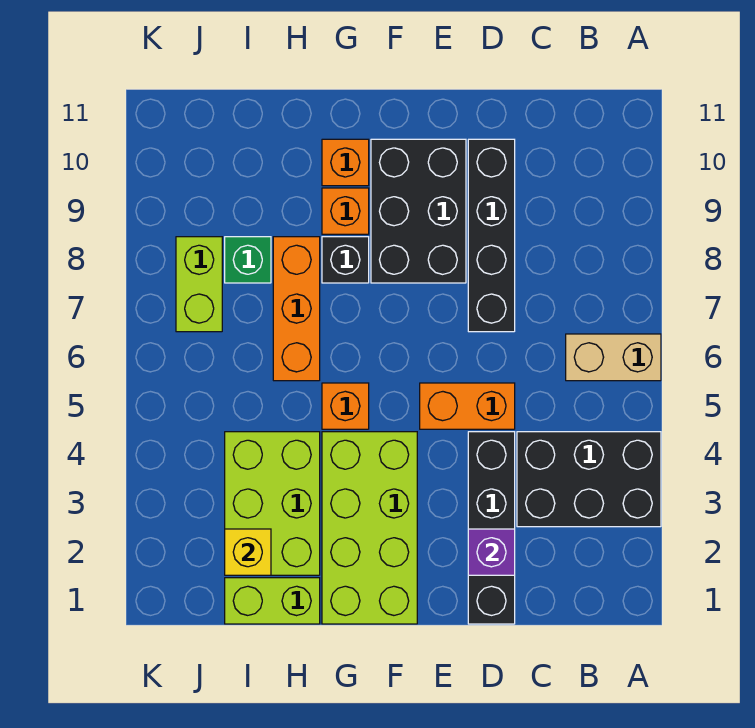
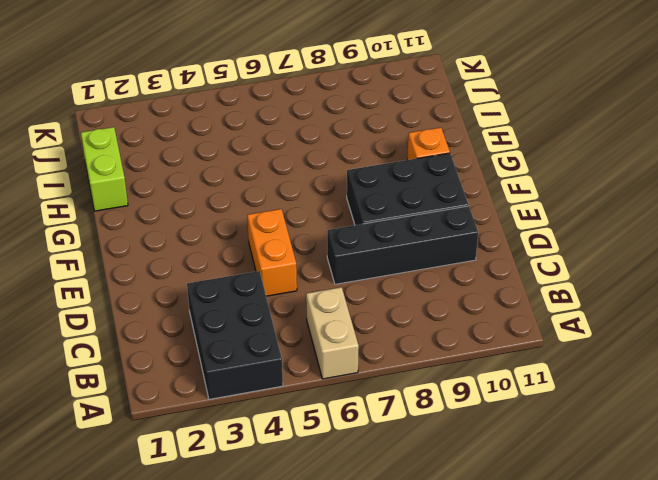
none -> black 1x4 brick [468,432,515,624]
none -> lime 2x4 brick [322,432,417,624]
none -> orange 1x1 brick [322,383,369,429]

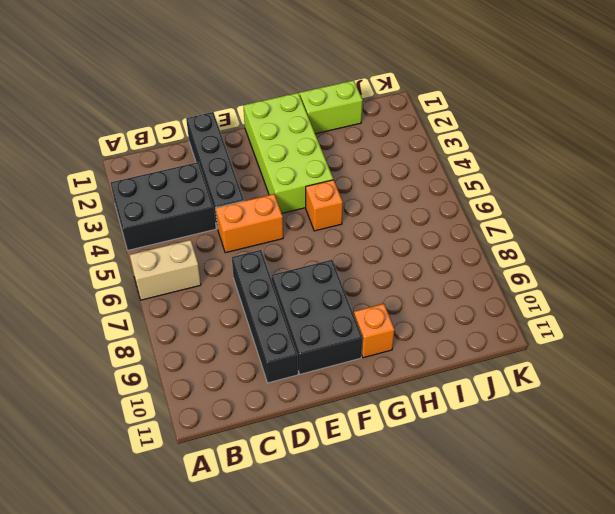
none -> black 1x1 brick [322,237,369,283]
none -> orange 1x1 brick [322,188,369,234]
none -> lime 2x3 brick [225,432,320,575]

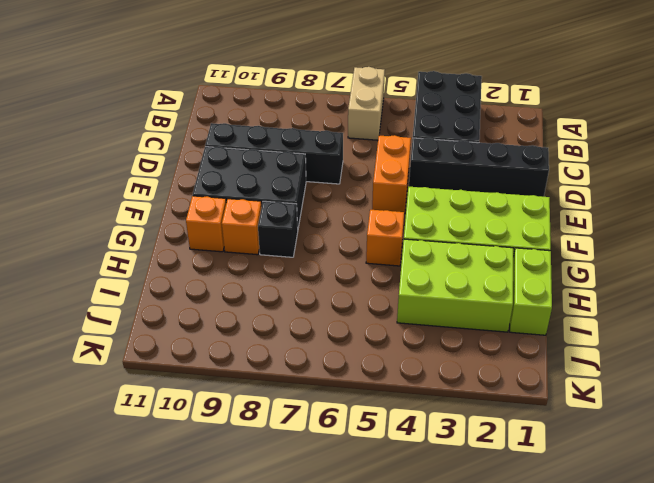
none -> orange 1x3 brick [273,237,320,381]
none -> green 1x1 brick [225,237,271,283]
none -> lime 1x2 brick [176,237,222,332]

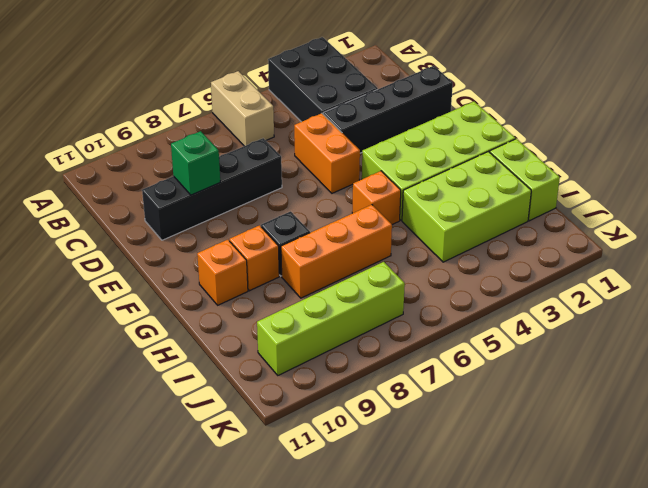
green 1x1 brick [171,131,220,195] -> green 1x1 brick moved to [225,237,271,283]
lime 1x4 brick [257,262,405,375] -> lime 1x2 brick [176,237,222,332]
none -> black 2x3 brick [371,139,466,283]
none -> purple 1x1 brick [468,529,515,575]
none -> yellow 1x1 brick [225,529,271,575]

